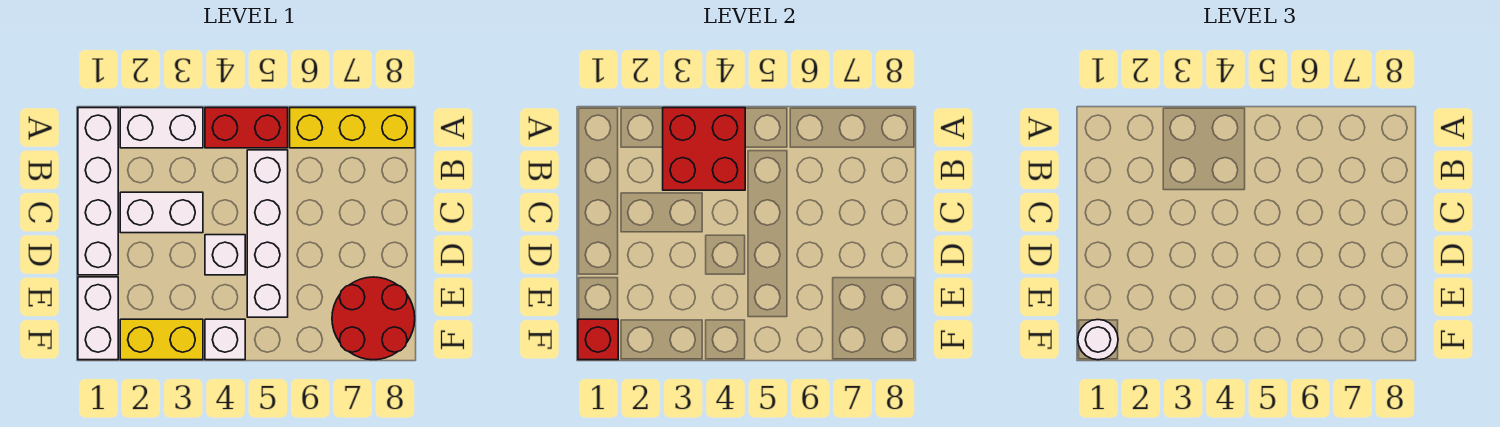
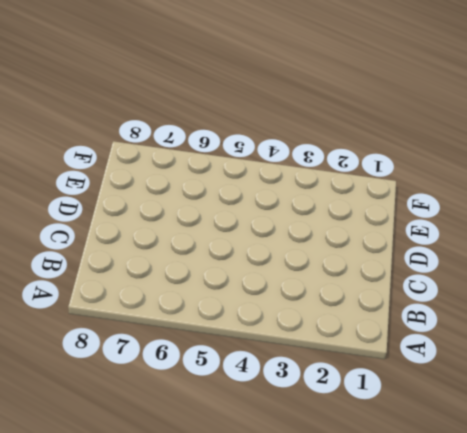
none -> white 1x4 brick [78,108,118,275]
none -> white 1x2 brick [120,108,203,148]
none -> red 1x2 brick [205,108,288,148]

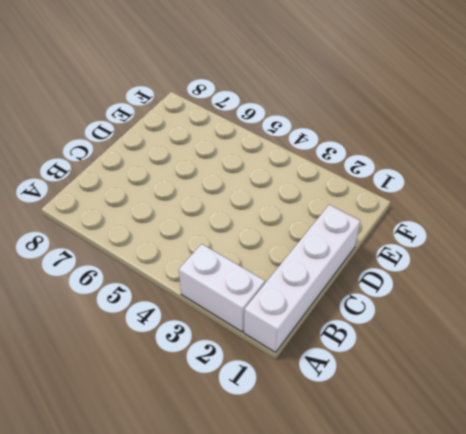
none -> red 1x2 brick [205,108,288,148]
none -> yellow 1x3 brick [290,108,415,148]
none -> white 1x4 brick [247,150,288,317]

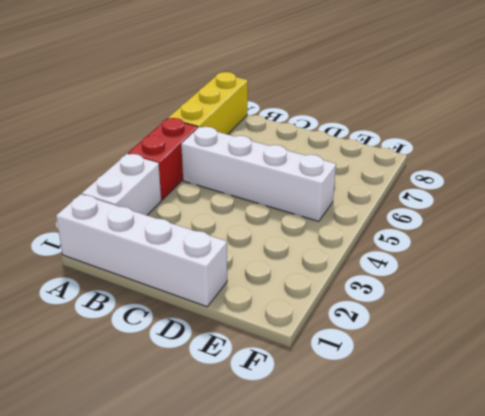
none -> white 1x2 brick [120,192,203,233]
none -> white 1x1 brick [205,235,245,275]
none -> white 1x2 brick [78,277,118,360]

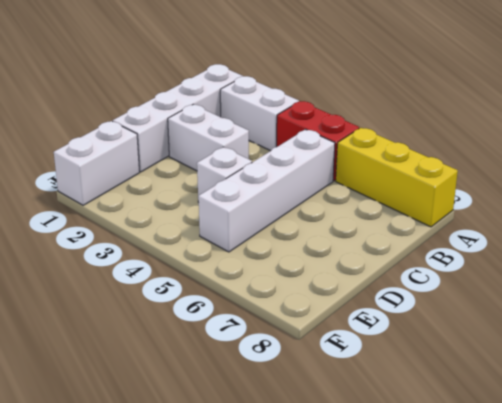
none -> red 2x2 round brick [332,277,415,360]
none -> yellow 1x2 brick [120,319,203,360]
none -> white 1x1 brick [205,319,245,360]

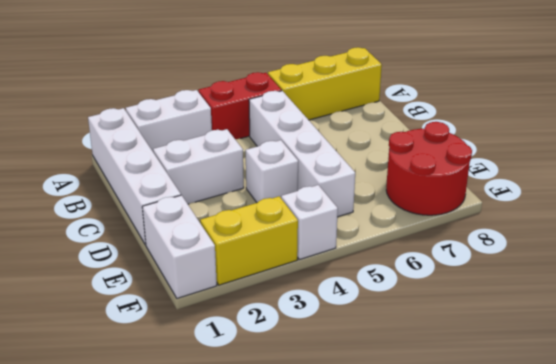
none -> red 2x2 brick [663,108,745,190]
none -> red 1x1 brick [578,319,618,360]
none -> white 1x1 round brick [1078,320,1118,360]

